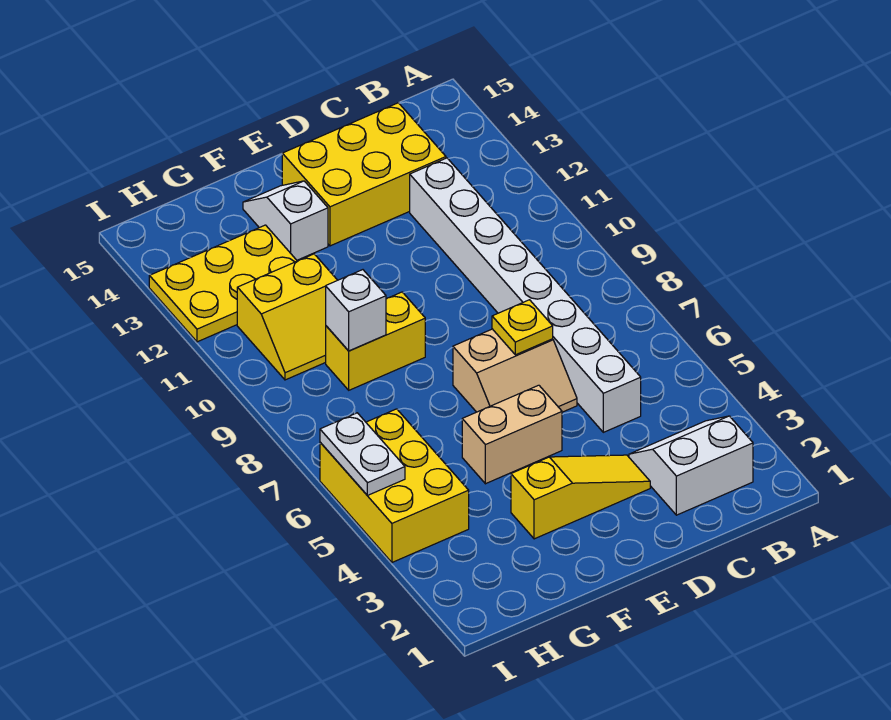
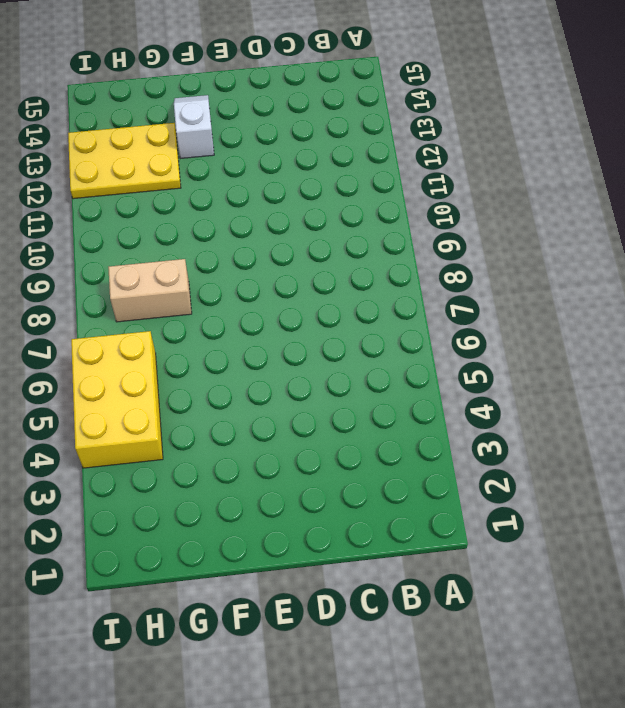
tan 1x2 brick [108,259,192,322] -> tan 1x2 brick moved to [462,385,562,484]
none -> white 2x2 slope [629,416,753,515]
none -> white 1x8 brick [410,158,641,432]
none -> yellow 2x3 brick [282,103,446,246]

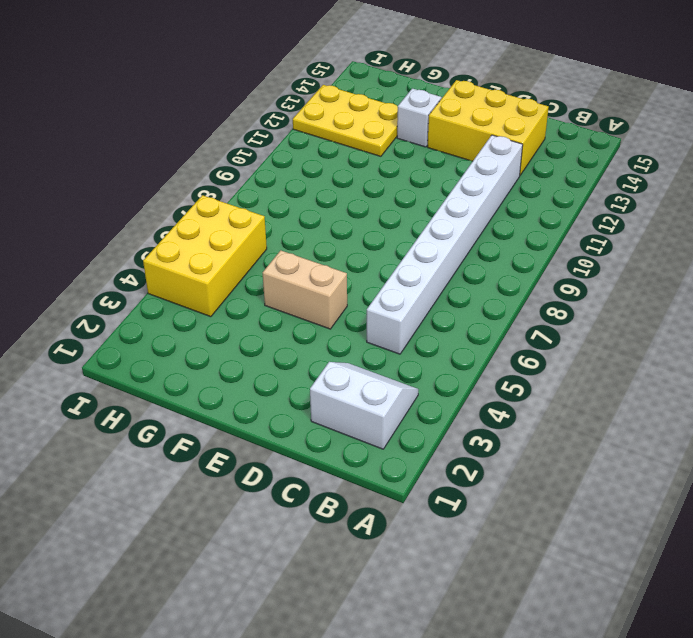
none -> yellow 1x3 slope [511,455,650,539]
none -> tan 2x2 slope [453,329,577,412]
none -> yellow 1x2 brick [326,292,425,390]

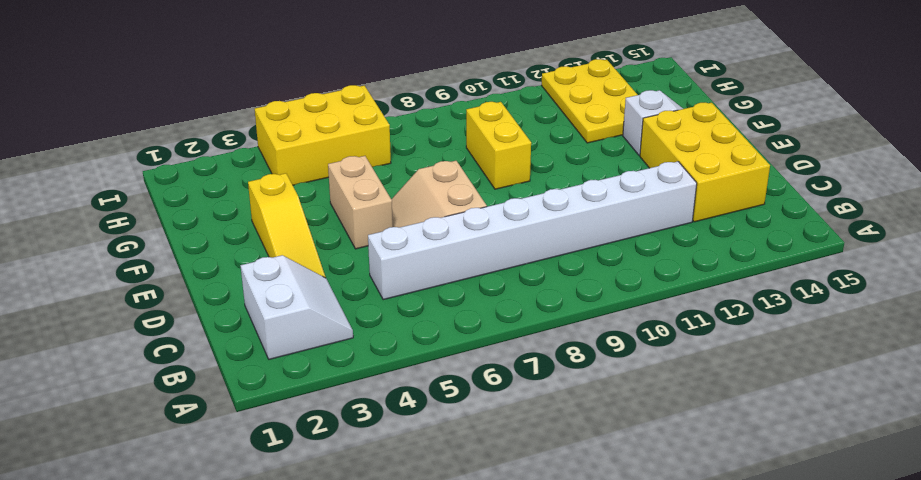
none -> yellow 2x2 slope [237,254,337,380]
none -> yellow 1x1 plate [492,300,553,355]
none -> white 1x1 brick [326,270,386,351]

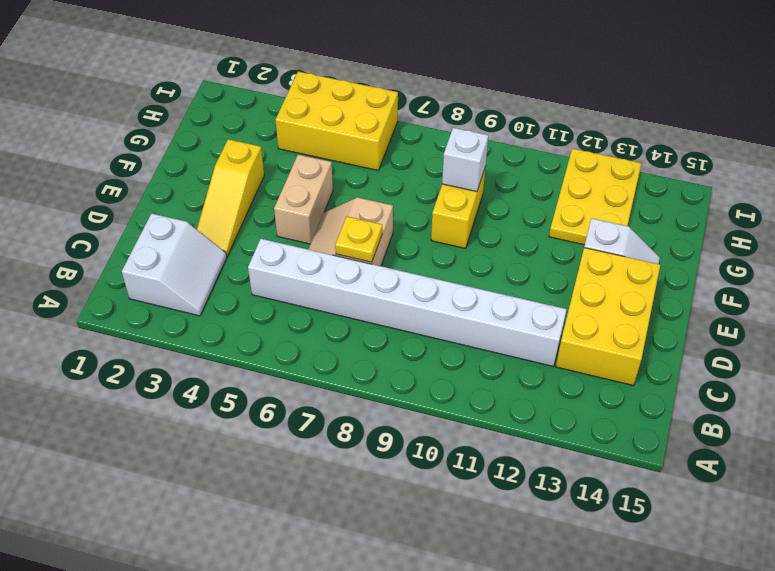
none -> yellow 2x2 slope [237,254,337,380]
none -> white 1x2 plate [320,413,405,495]

